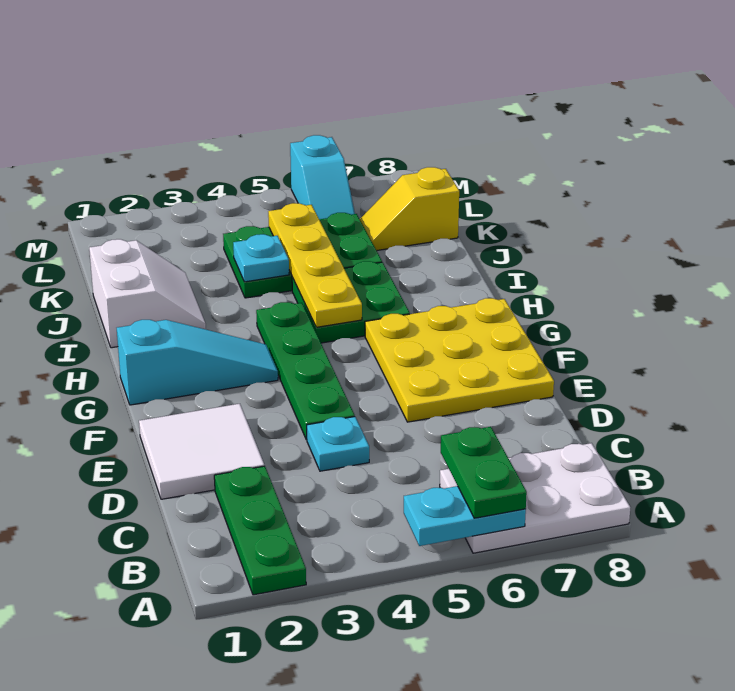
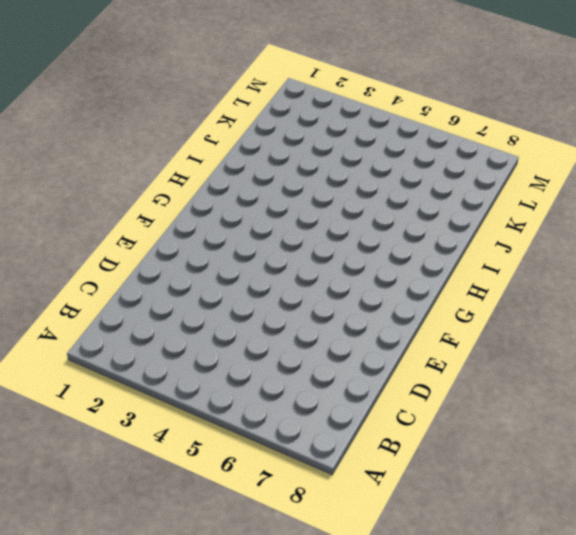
none -> green 1x3 plate [214,466,306,595]
none -> white 2x3 plate [440,443,630,553]
none -> white 2x2 tile [139,404,264,499]

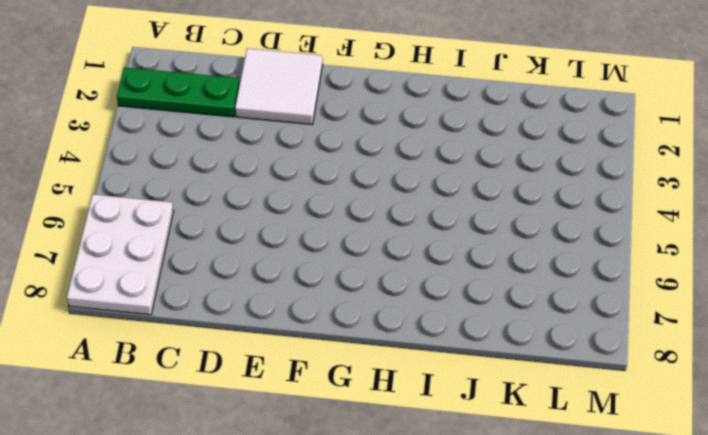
none -> cyan 1x1 plate [307,417,369,471]
none -> green 1x4 plate [256,302,355,440]
none -> yellow 3x3 plate [365,298,554,422]

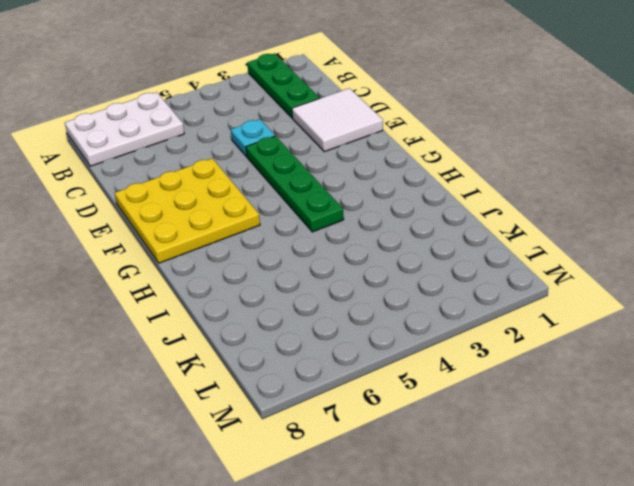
none -> cyan 1x3 slope [117,320,278,405]
none -> green 2x2 plate [292,261,410,343]
none -> white 2x2 slope [89,239,206,348]

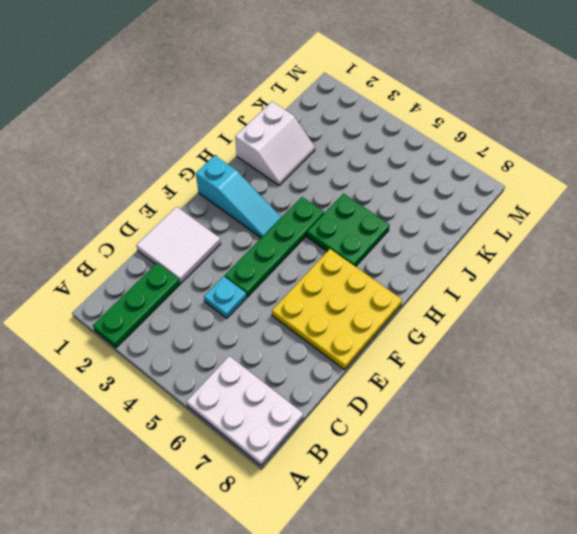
none -> green 2x3 plate [223,213,382,298]
none -> yellow 1x2 slope [360,167,459,251]
none -> cyan 1x2 slope [290,135,355,219]

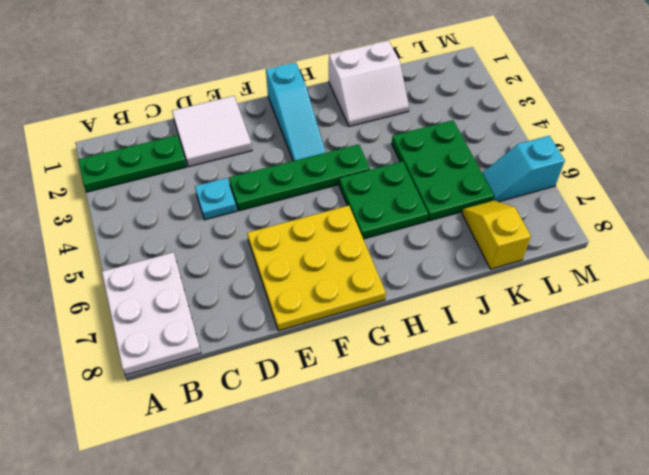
none -> cyan 1x2 plate [404,486,526,546]
none -> yellow 1x4 plate [268,203,362,327]
none -> cyan 1x1 plate [233,234,289,282]

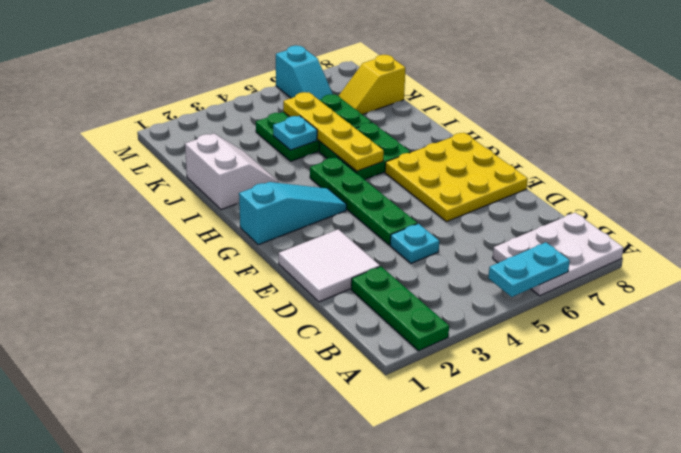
none -> green 1x2 plate [441,427,527,518]

